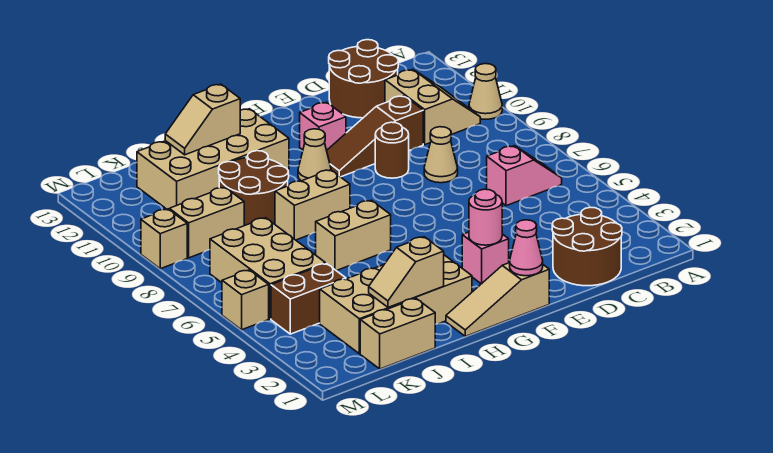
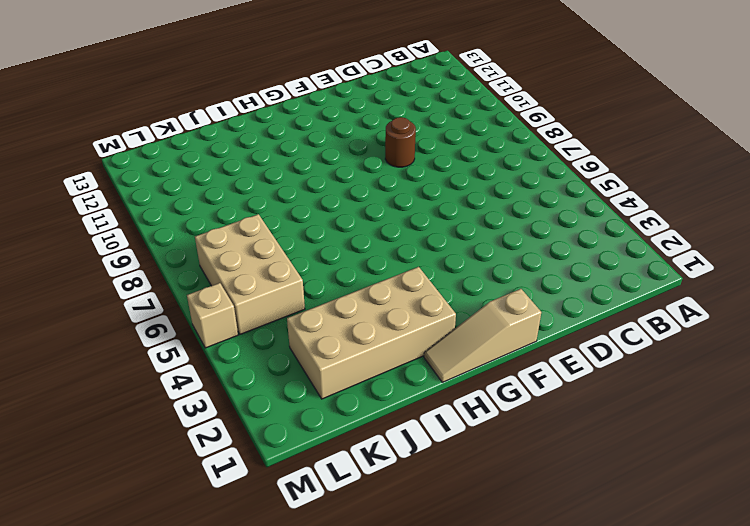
none -> tan 1x1 cone [469,64,502,119]
none -> pink 1x2 slope [487,146,562,206]
none -> tan 2x2 slope [385,69,480,145]

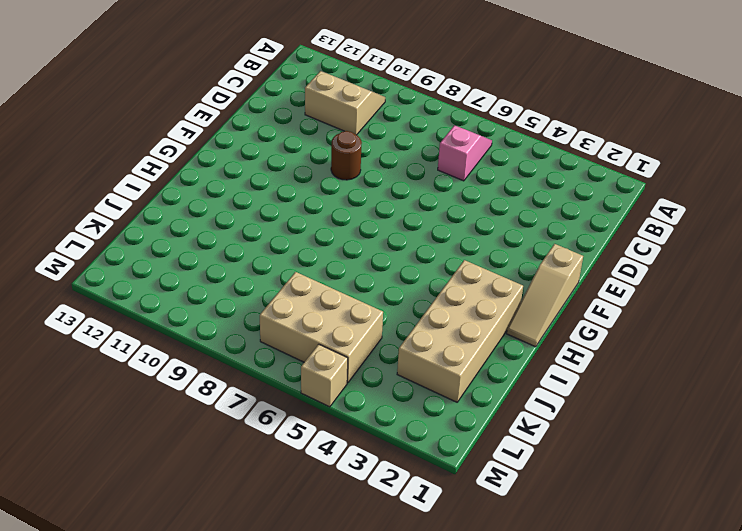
none -> tan 1x1 cone [469,64,502,119]
none -> brown 2x2 round brick [552,207,622,286]
none -> brown 2x2 round brick [329,40,398,118]

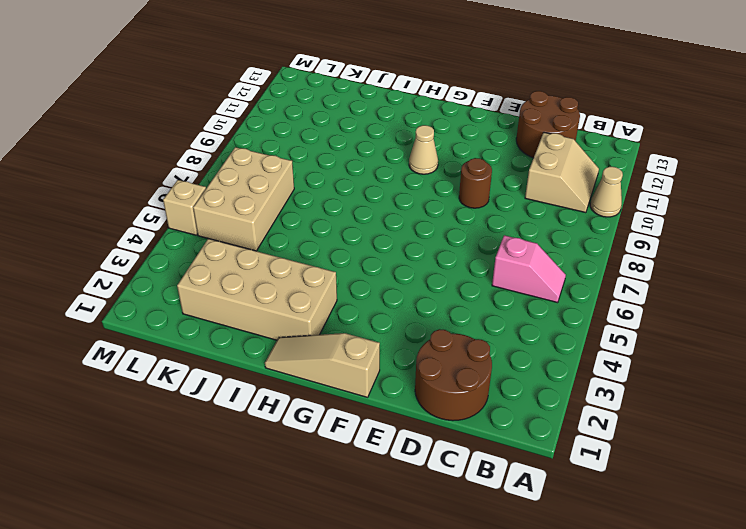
none -> tan 1x1 cone [424,127,458,183]
none -> brown 1x3 slope [327,96,423,177]
none -> pink 1x1 brick [462,232,509,284]

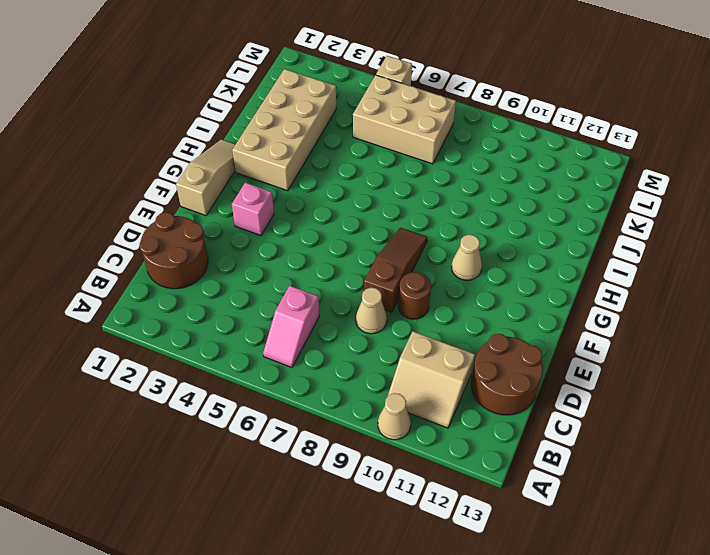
brown 1x3 slope [364,228,428,312] -> brown 1x3 slope moved to [327,96,423,177]
none -> pink 1x1 brick [300,102,346,150]
none -> tan 1x2 brick [316,200,391,271]
none -> tan 1x2 brick [275,170,350,240]

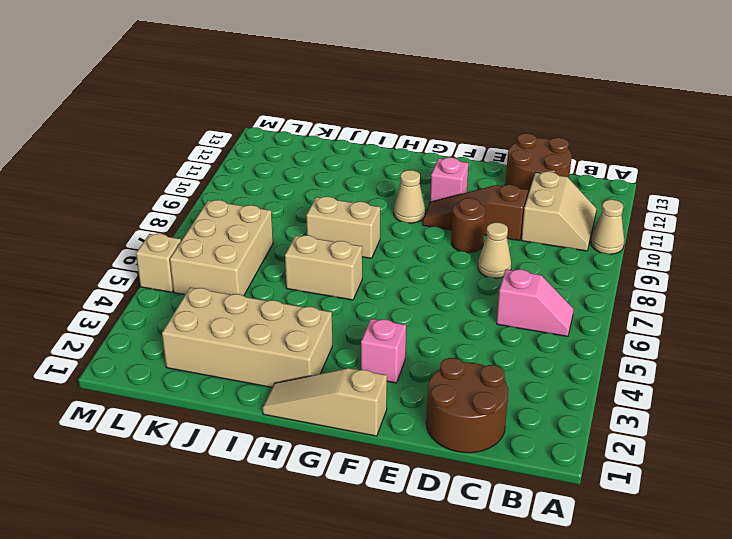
none -> tan 2x4 brick [137,109,289,209]
none -> brown 2x2 round brick [219,151,289,226]
none -> tan 1x2 brick [360,299,435,369]

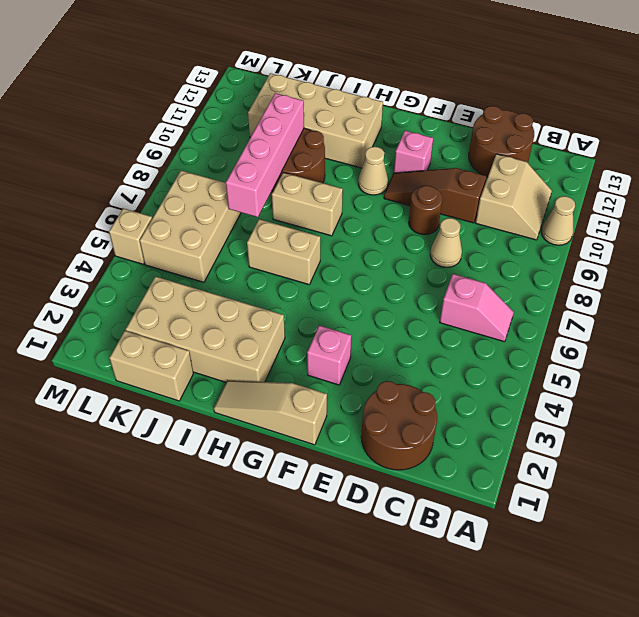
pink 1x4 brick [226,93,304,217] -> none
none -> brown 1x2 brick [271,264,346,334]
none -> tan 1x2 brick [169,187,244,258]
none -> tan 1x1 brick [141,209,187,269]

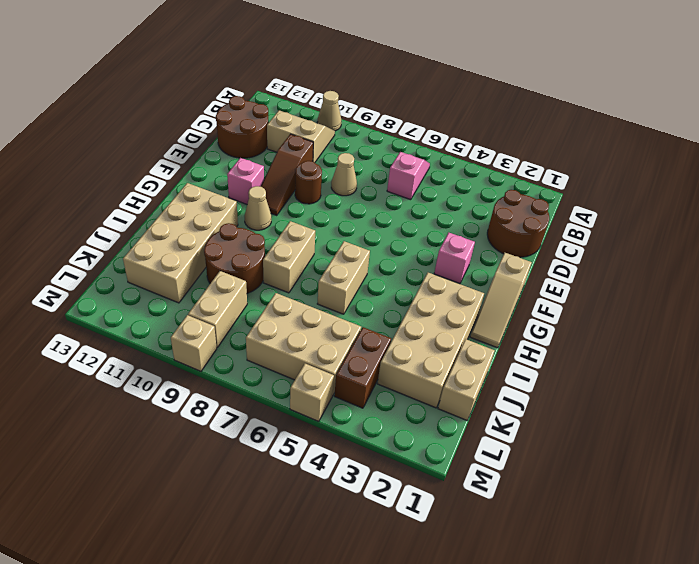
none -> pink 1x1 cone [510,220,543,276]
none -> pink 1x1 round brick [469,189,502,245]
none -> tan 1x2 slope [369,237,444,308]

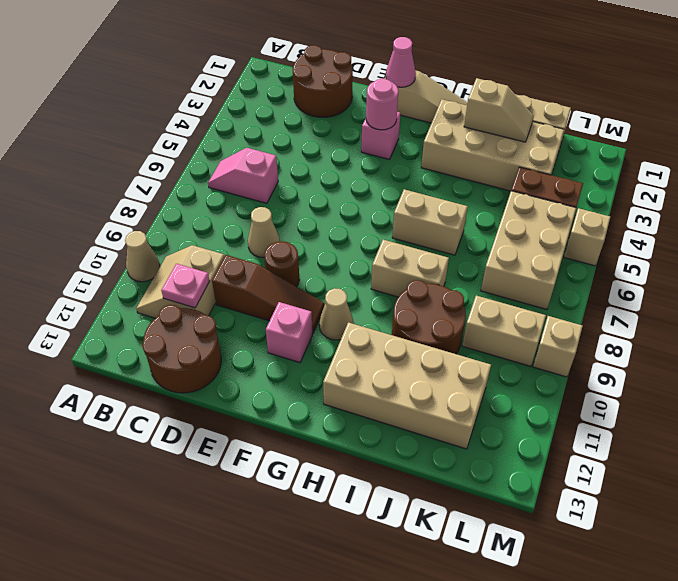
pink 1x1 plate [161,264,209,308] -> none
none -> tan 1x2 slope [165,84,240,155]

